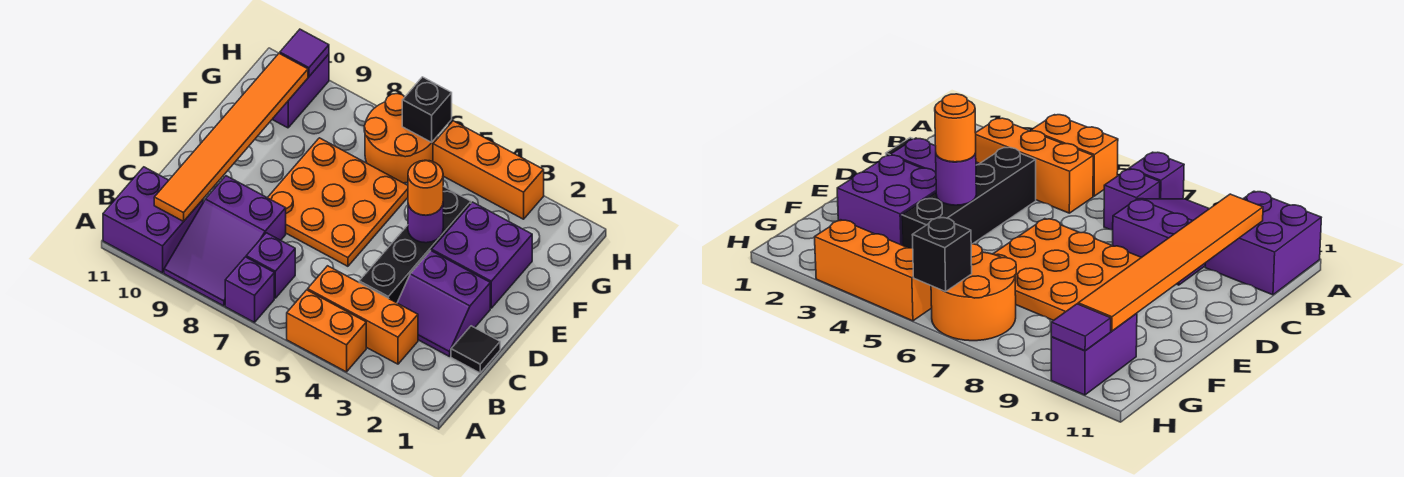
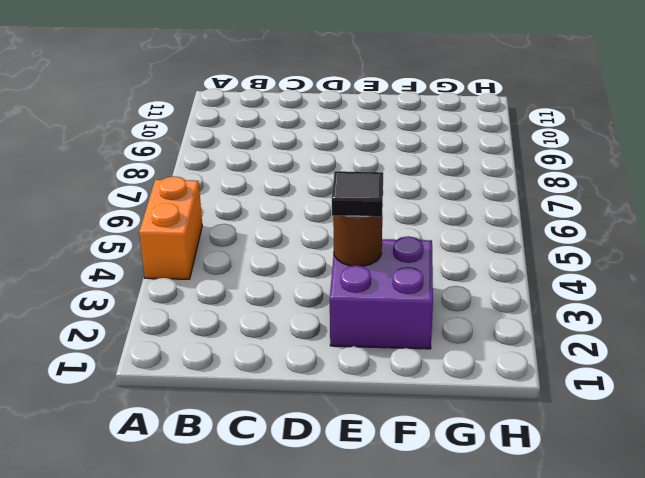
brown 1x1 round brick [333,205,383,266] -> none
black 1x1 tile [332,171,383,217] -> black 1x1 tile moved to [451,326,500,373]
none -> purple 1x1 brick [225,257,274,322]
none -> purple 2x3 slope [164,176,286,306]
none -> purple 2x2 brick [103,167,203,273]

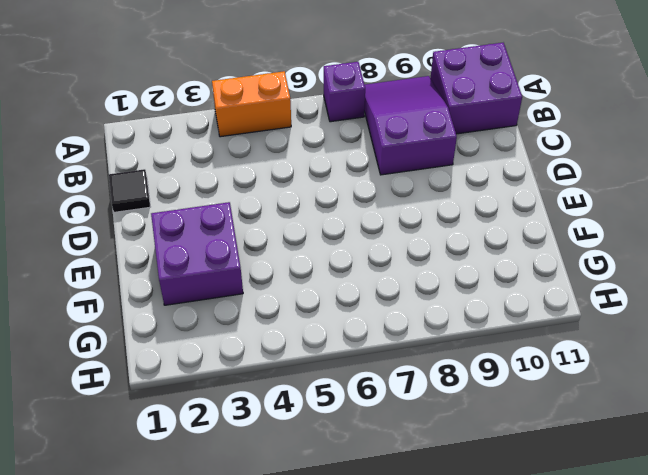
none -> orange 1x3 brick [308,266,418,364]
none -> purple 1x1 brick [246,233,295,298]
none -> purple 2x2 slope [397,251,490,357]

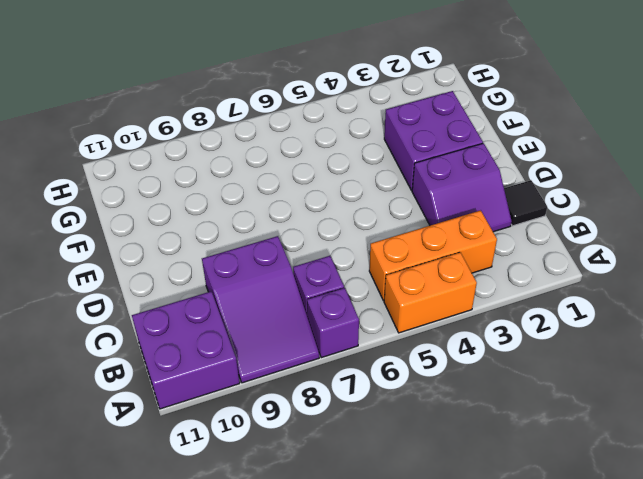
none -> black 1x4 brick [359,186,471,303]
none -> orange 3x3 plate [268,138,408,266]
none -> orange 2x2 round brick [364,94,437,183]

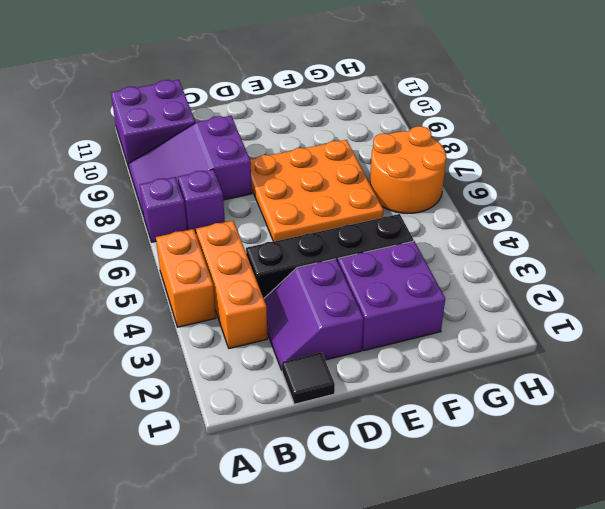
none -> purple 1x2 brick [272,54,329,128]
none -> orange 1x3 brick [433,121,544,219]
none -> orange 1x6 tile [154,54,308,221]

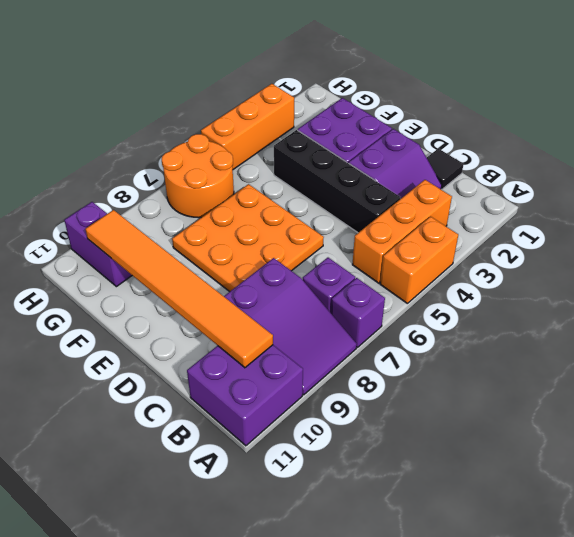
none -> purple 1x1 round brick [408,205,443,243]
none -> black 1x1 brick [402,77,452,142]
none -> purple 1x1 tile [280,29,329,76]

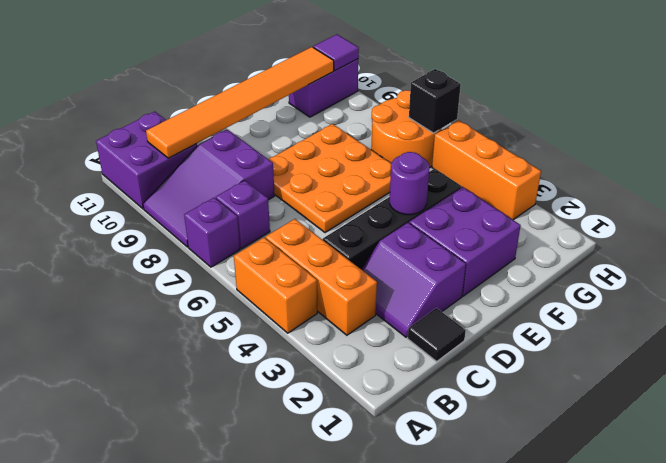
none -> orange 1x1 round brick [408,160,443,215]

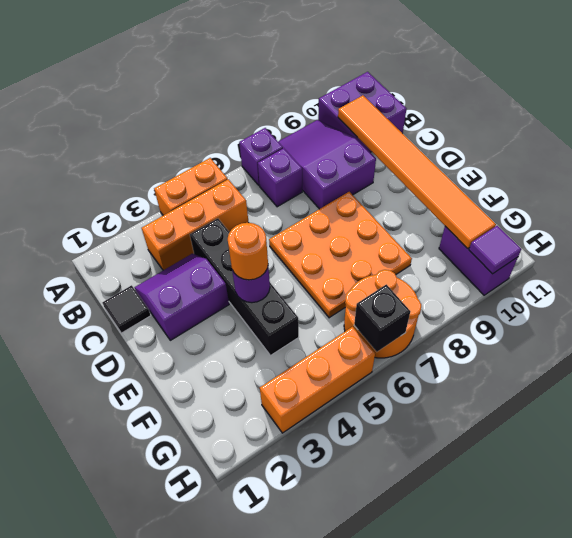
none -> purple 2x2 brick [432,202,532,308]

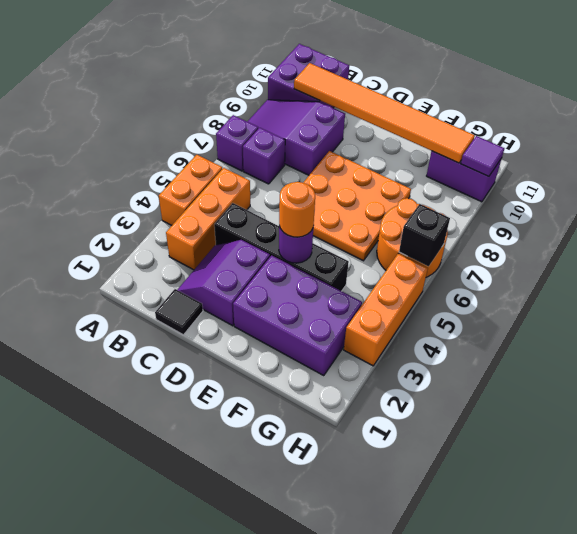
purple 2x3 brick [233,255,362,376] -> purple 2x2 brick [432,202,532,308]

